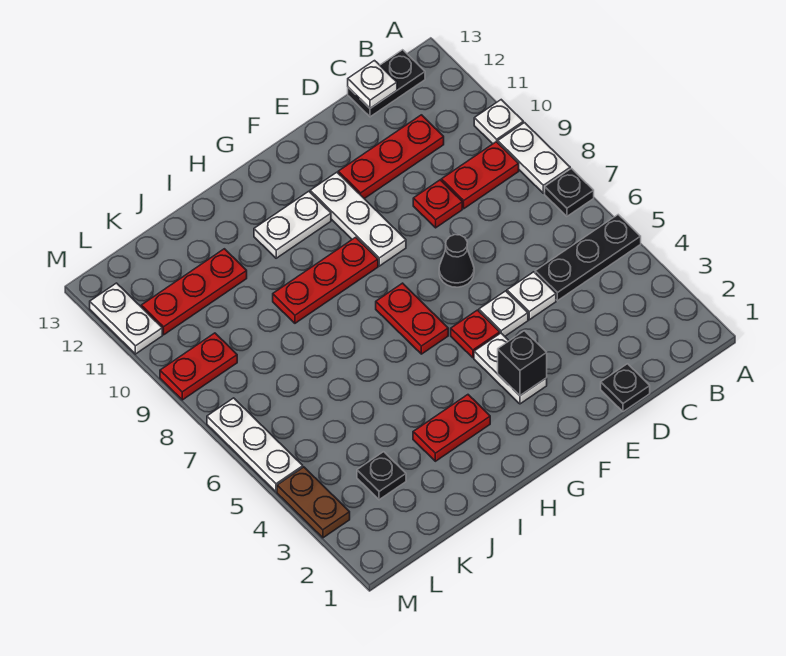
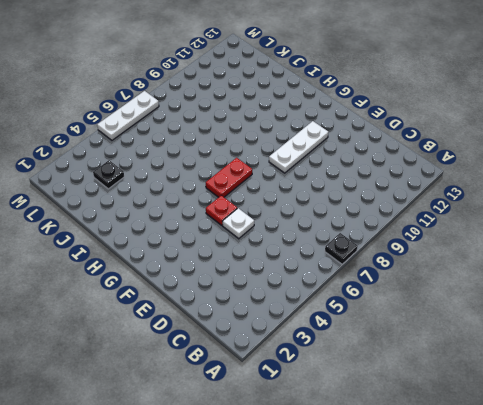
none -> black 1x3 plate [535,215,641,301]
none -> white 1x2 plate [498,123,570,193]
none -> white 1x1 plate [474,100,523,144]

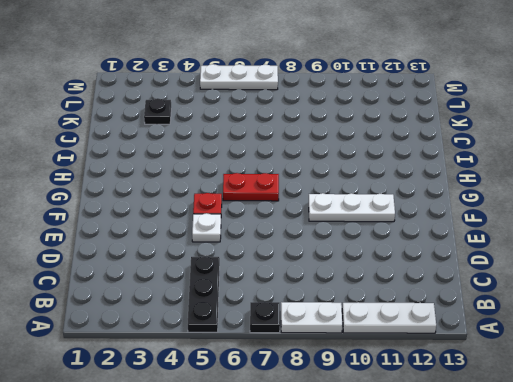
white 1x3 plate [342,302,436,333] -> white 1x1 plate [474,100,523,144]
none -> red 1x2 plate [441,142,519,209]
none -> black 1x2 plate [348,50,425,117]
none -> red 1x3 plate [338,115,444,199]

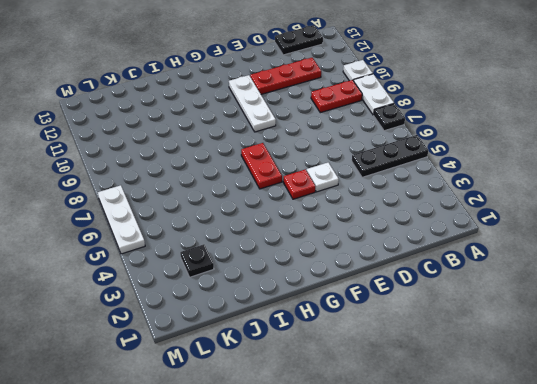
none -> black 1x1 plate [601,364,650,412]
none -> white 1x1 plate [507,272,556,320]
none -> red 1x1 plate [413,180,462,228]

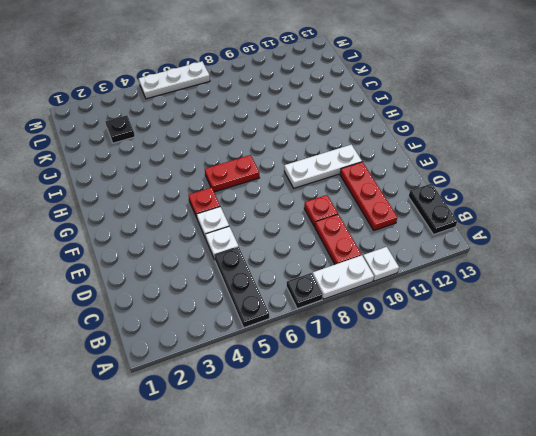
none -> black 1x1 plate [601,364,650,412]
none -> black 1x1 cone [439,235,474,287]
none -> white 1x2 plate [474,333,547,404]

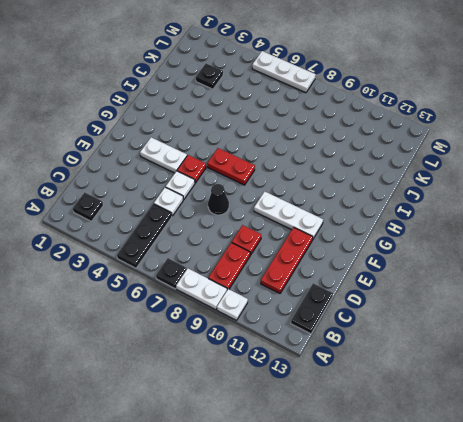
black 1x1 plate [73,192,103,221] -> black 1x1 plate moved to [601,364,650,412]
none -> red 1x3 plate [273,237,378,323]
none -> white 1x2 plate [254,191,331,258]
none -> red 1x2 plate [413,395,490,461]

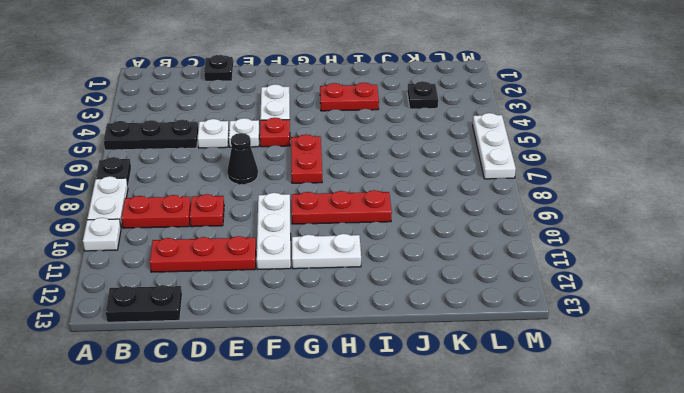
none -> red 1x3 plate [141,249,247,335]
none -> red 1x2 plate [160,333,237,400]
none -> brown 1x2 plate [277,467,350,538]

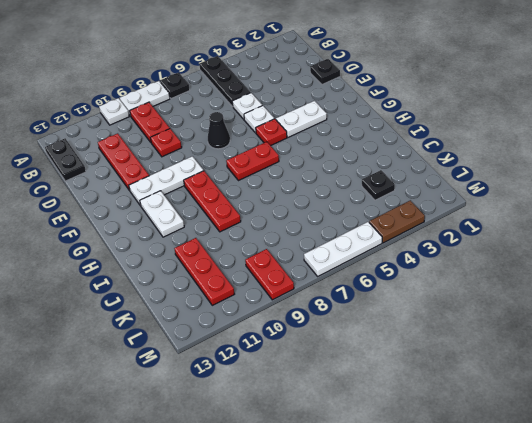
none -> red 1x2 plate [413,395,490,461]
none -> white 1x2 plate [90,283,162,354]
none -> white 1x1 plate [348,61,397,108]

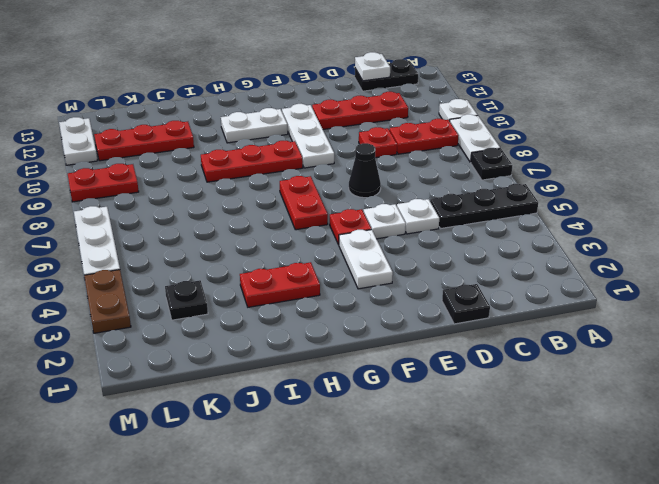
none -> black 1x1 brick [498,331,547,395]

